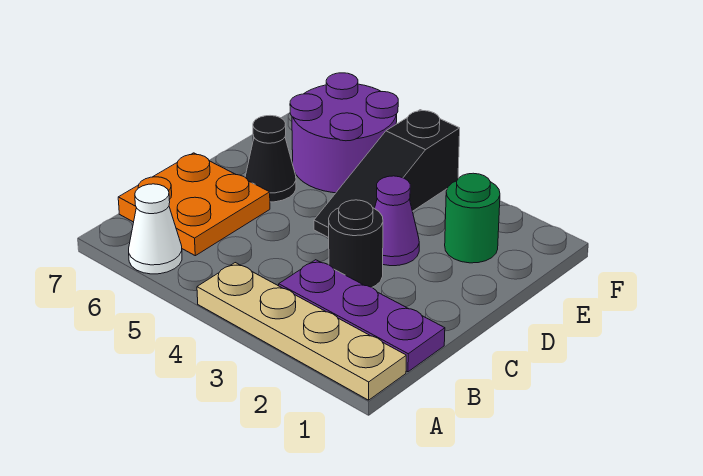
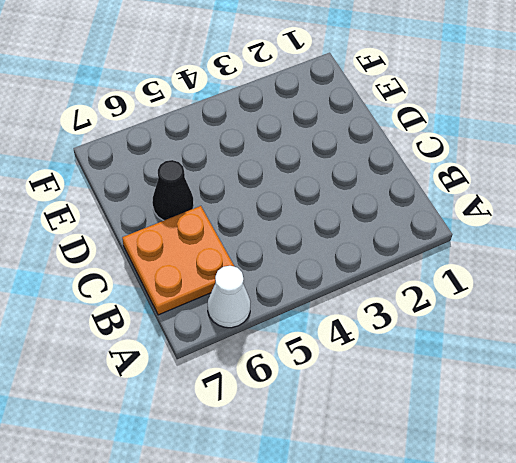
none -> tan 1x4 plate [197,263,406,400]
none -> purple 1x3 plate [279,260,445,372]

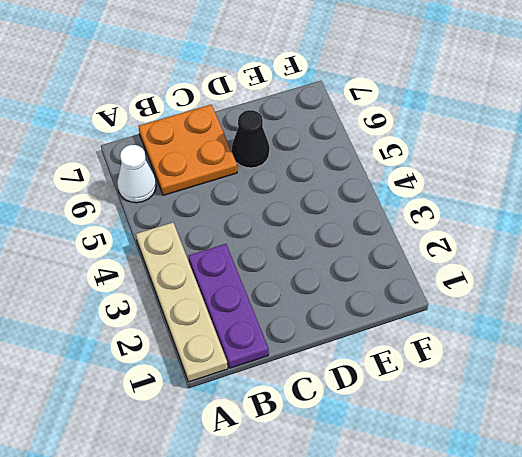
none -> black 1x1 round brick [329,200,383,287]
none -> purple 1x1 cone [375,176,419,266]

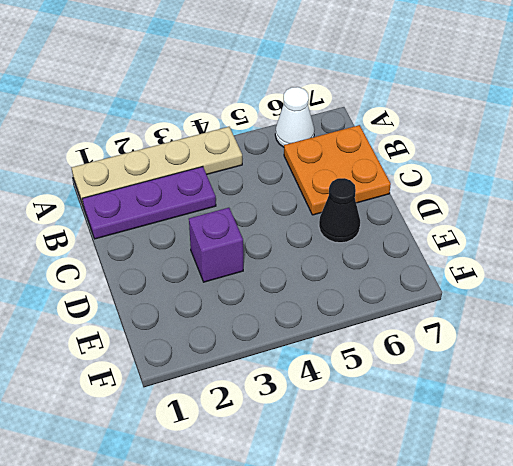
purple 1x1 brick [189,208,243,282] -> purple 1x1 cone [375,176,419,266]
none -> black 1x1 round brick [329,200,383,287]
none -> black 1x3 slope [314,110,460,238]

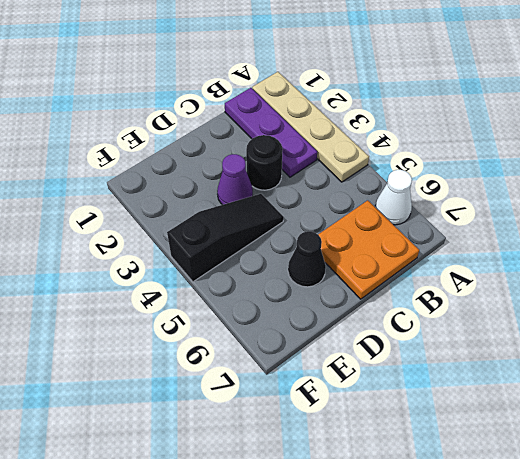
none -> green 1x1 round brick [445,173,500,263]
none -> purple 2x2 round brick [290,73,398,193]

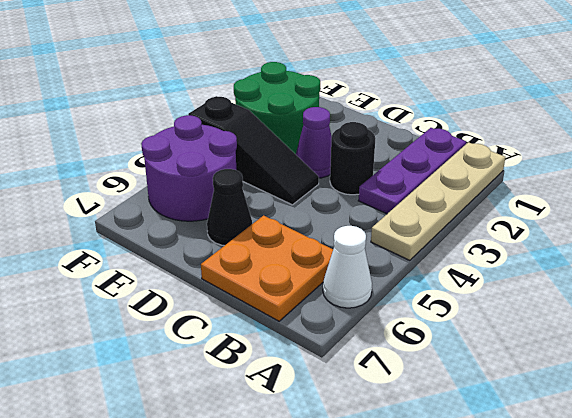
green 2x2 round brick [234,62,320,154] -> green 1x1 round brick [445,173,500,263]

